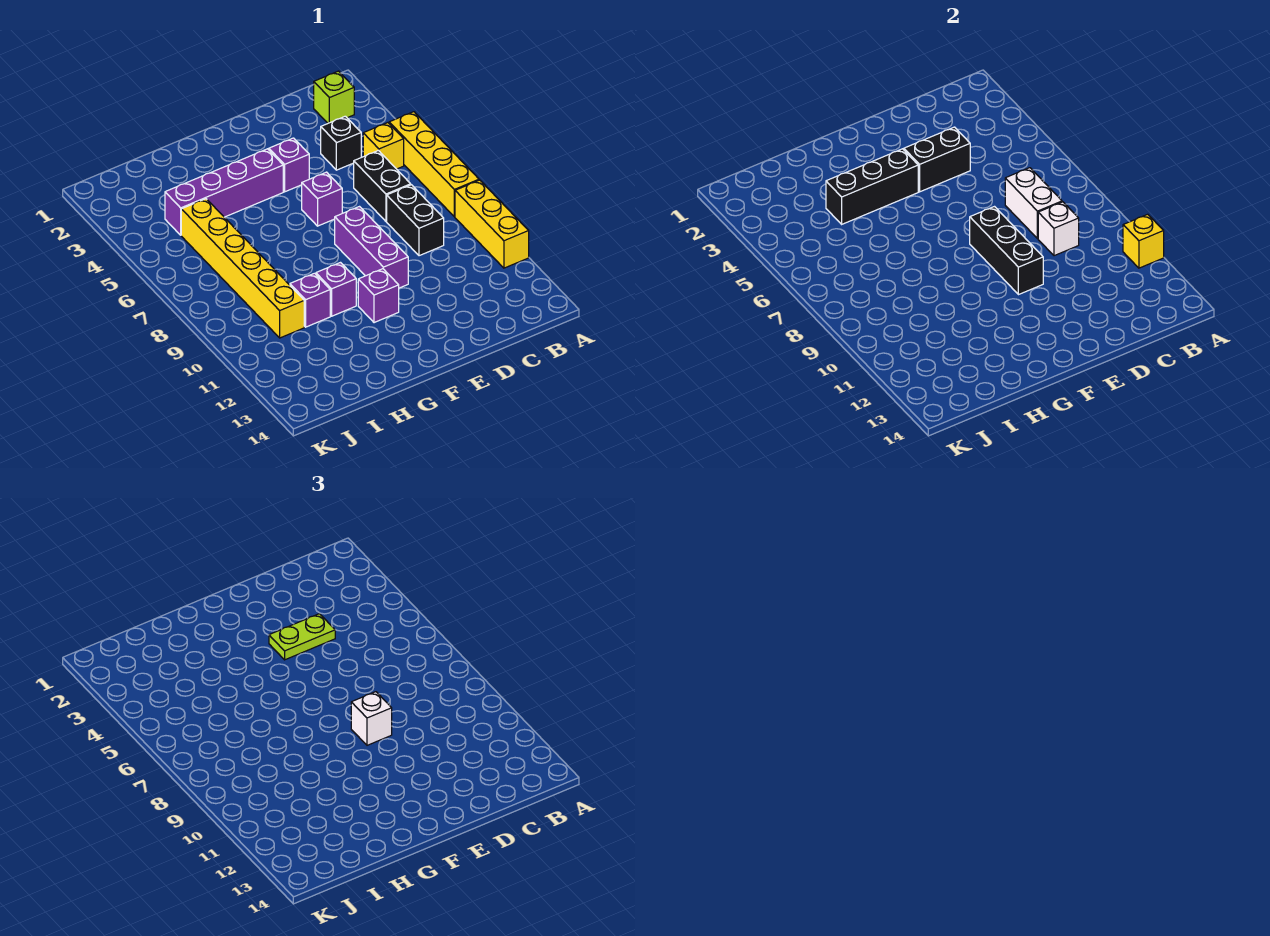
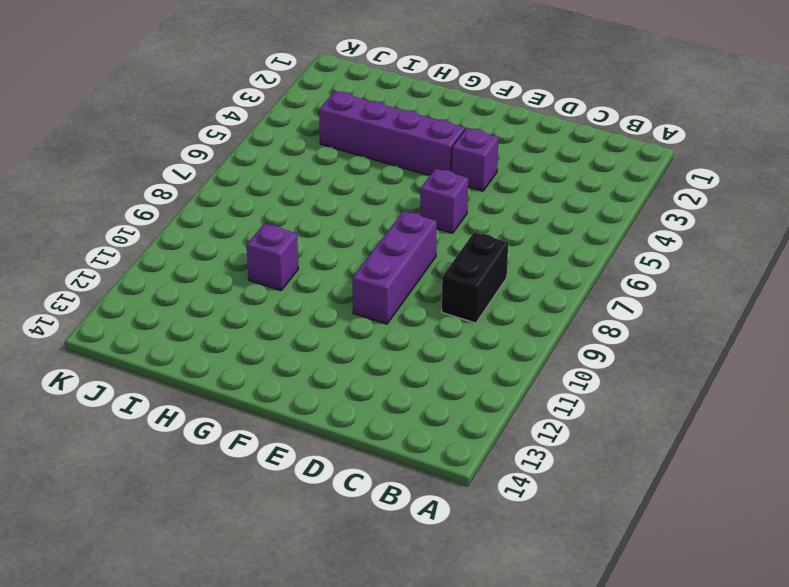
none -> yellow 1x4 brick [389,112,479,217]
none -> yellow 1x3 brick [455,180,529,268]
none -> lime 1x1 brick [313,71,354,123]

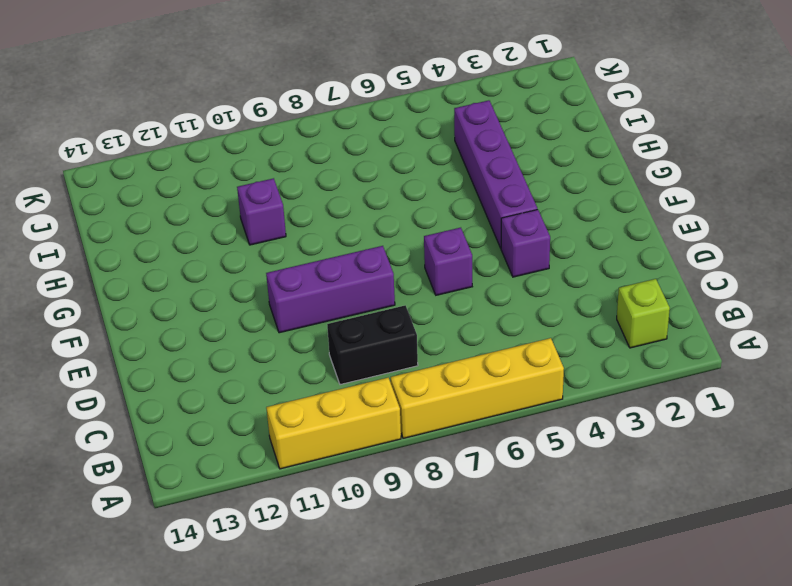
none -> yellow 1x1 brick [363,123,404,169]
none -> black 1x1 brick [321,116,361,170]
none -> black 1x2 brick [354,151,411,221]

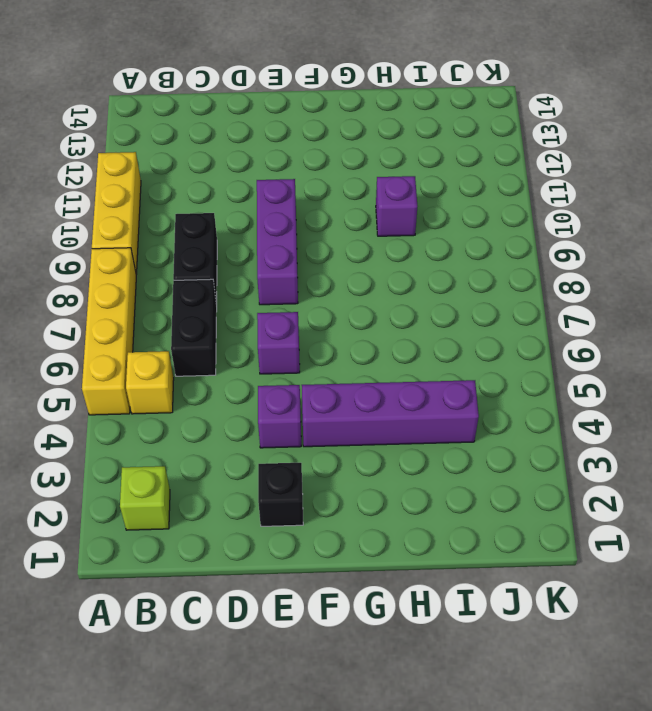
black 1x1 brick [258,463,303,526] -> black 1x1 brick moved to [321,116,361,170]
none -> purple 1x1 brick [358,269,399,323]
none -> purple 1x1 brick [316,263,356,316]
none -> yellow 1x6 brick [181,199,304,338]

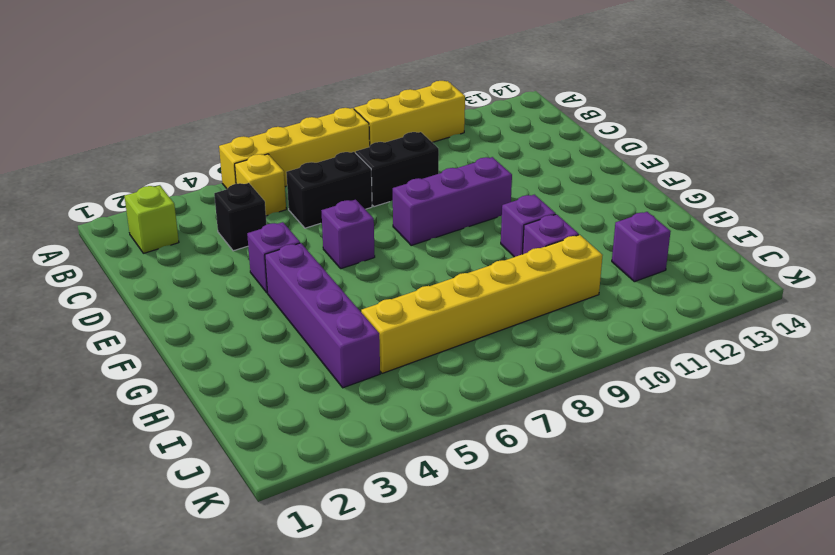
purple 1x1 brick [612,212,671,282] -> purple 1x1 brick moved to [358,269,399,323]
none -> yellow 1x1 brick [1123,214,1164,268]
none -> white 1x2 brick [1005,168,1062,239]
none -> white 1x1 brick [1038,202,1079,256]

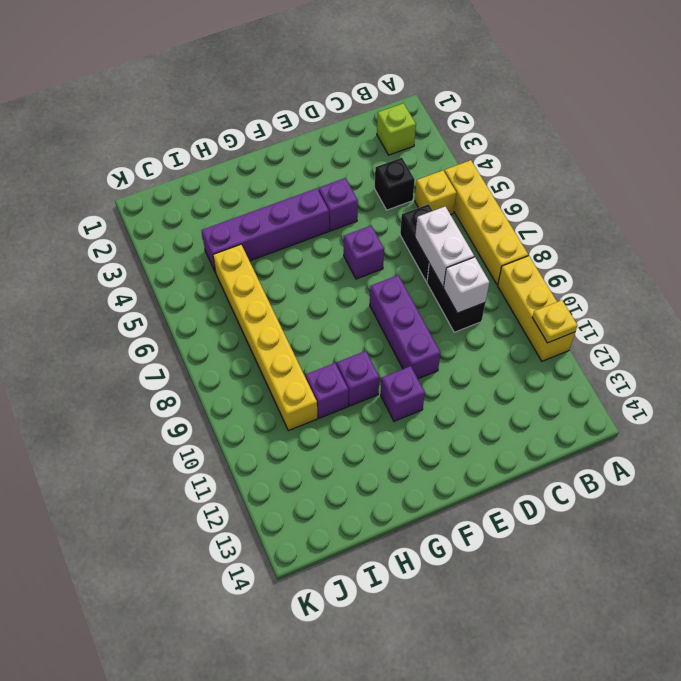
yellow 1x1 plate [532,300,577,343] -> yellow 1x1 brick [1123,214,1164,268]
none -> black 1x2 brick [904,127,970,192]
none -> black 1x3 brick [970,207,1043,295]
none -> black 1x3 brick [826,149,918,224]

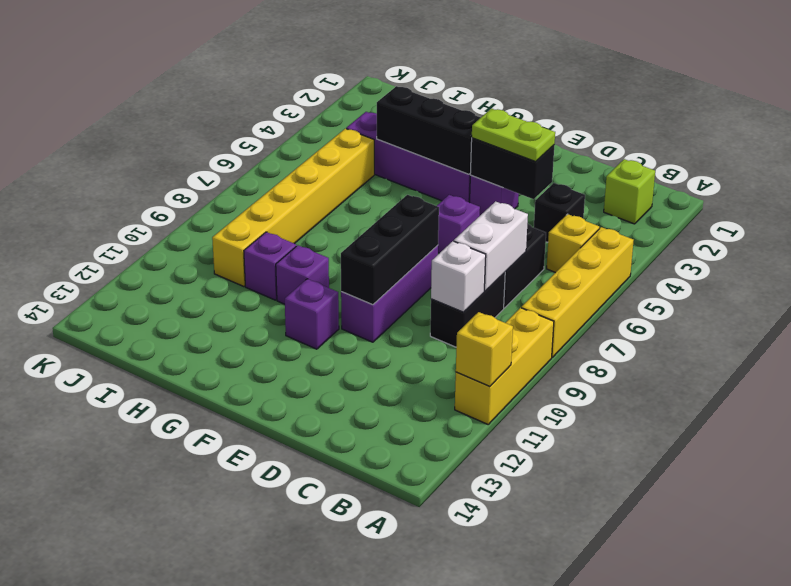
none -> white 1x1 brick [351,692,392,745]

